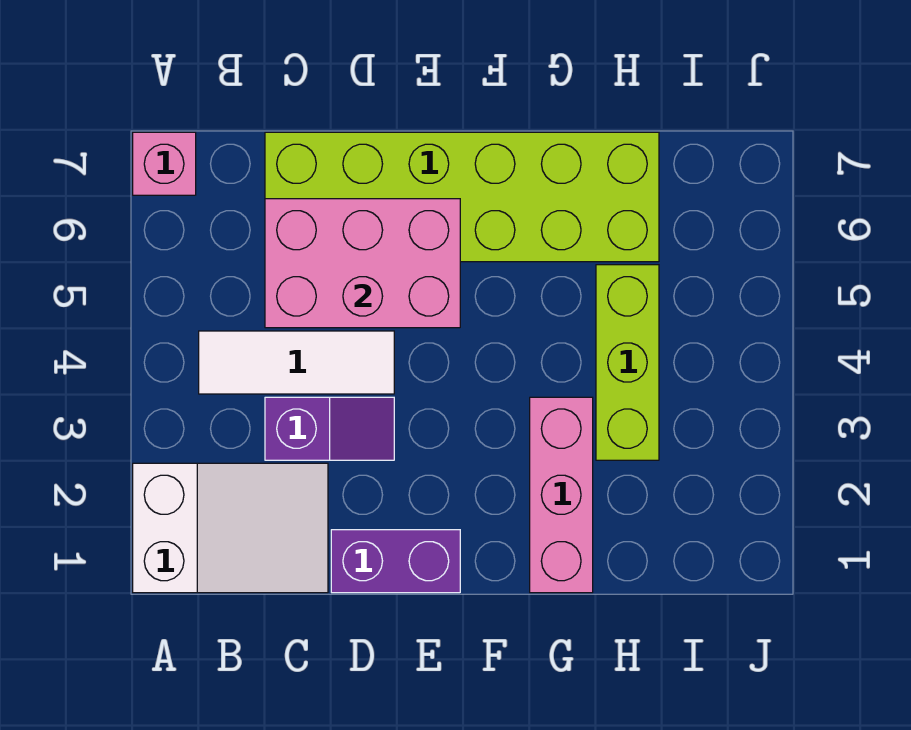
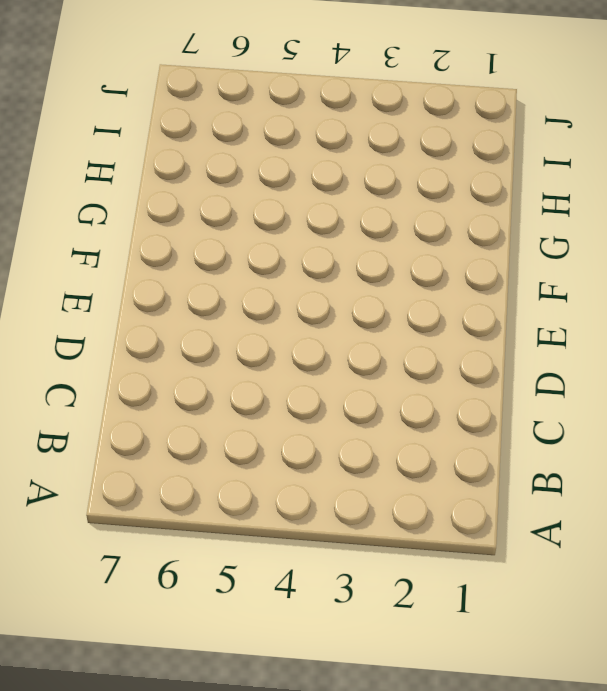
none -> white 2x3 slope [133,463,328,593]
none -> pink 1x1 brick [133,132,196,195]

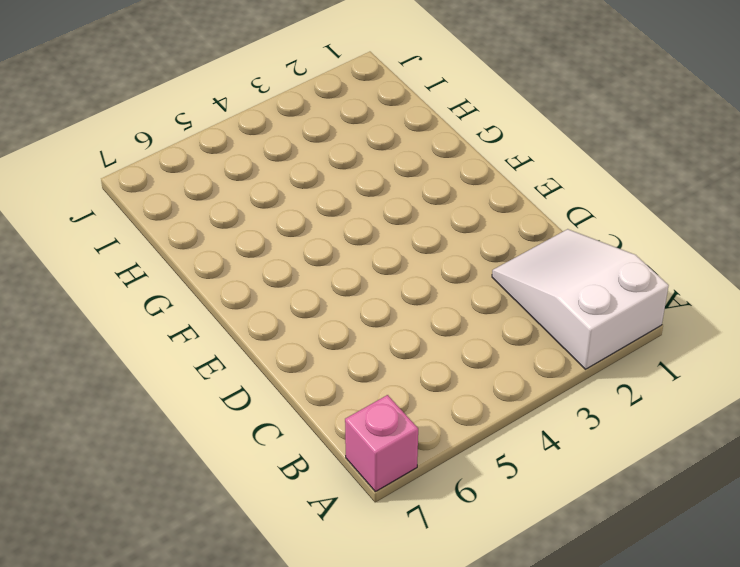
none -> white 1x3 tile [199,331,394,394]
none -> purple 1x2 slope [265,397,394,460]

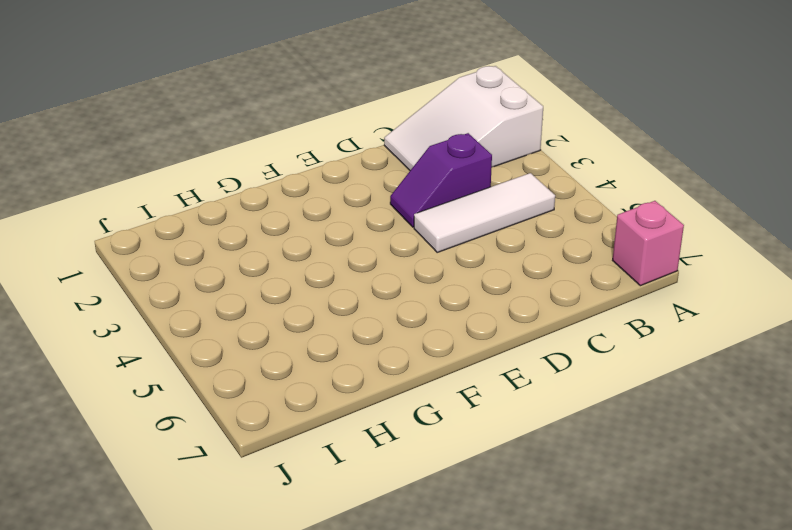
none -> lime 2x6 brick [265,132,659,262]
none -> purple 1x2 brick [331,530,460,593]

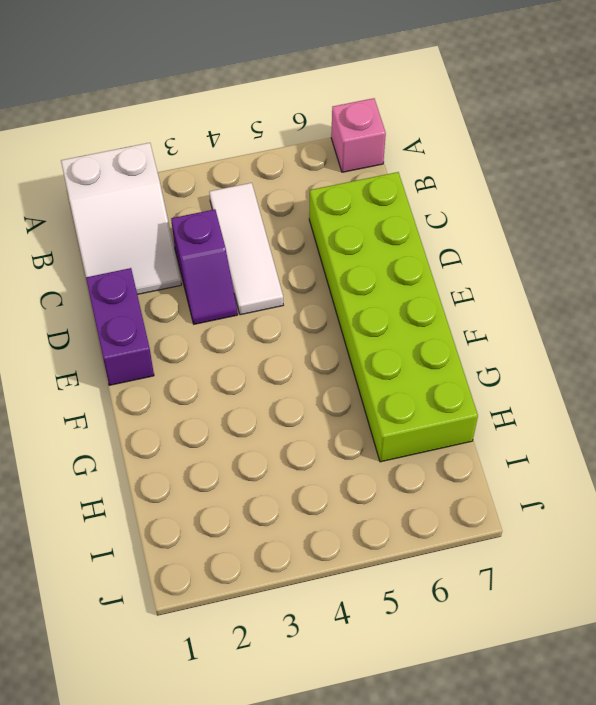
none -> pink 1x3 brick [530,397,593,593]
none -> lime 1x3 brick [596,265,659,460]

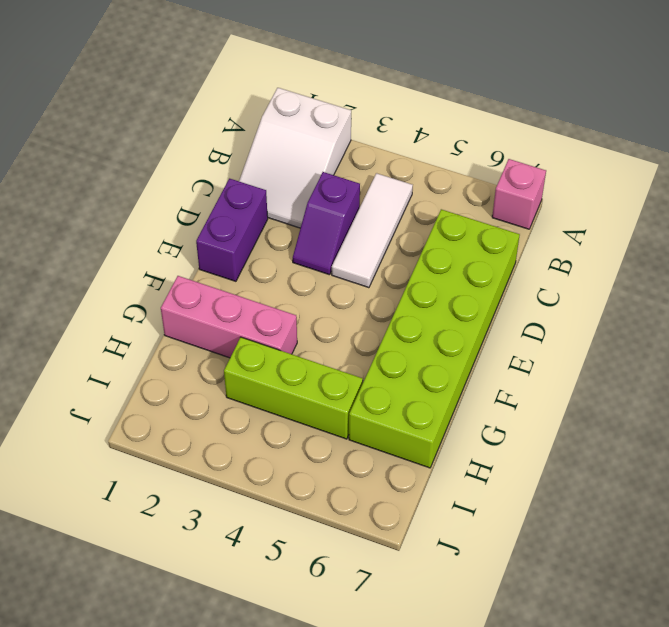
none -> pink 2x3 brick [265,199,460,328]

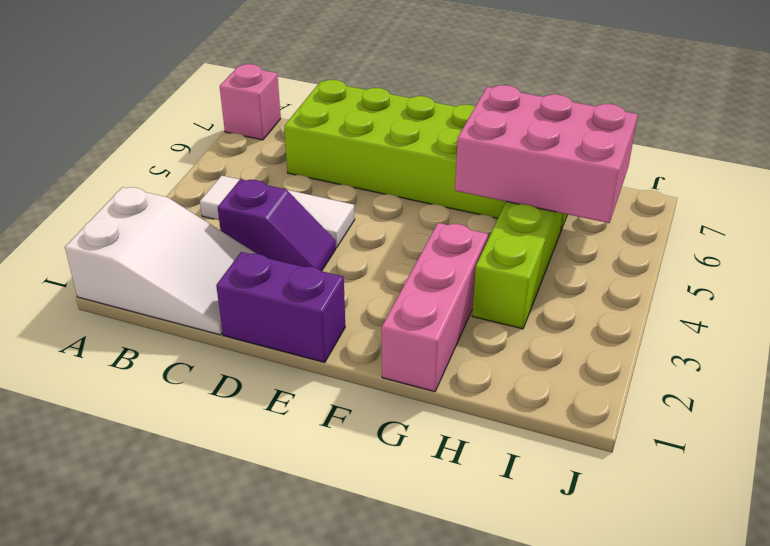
pink 2x3 brick [455,85,638,223] -> pink 2x3 brick moved to [265,199,460,328]

